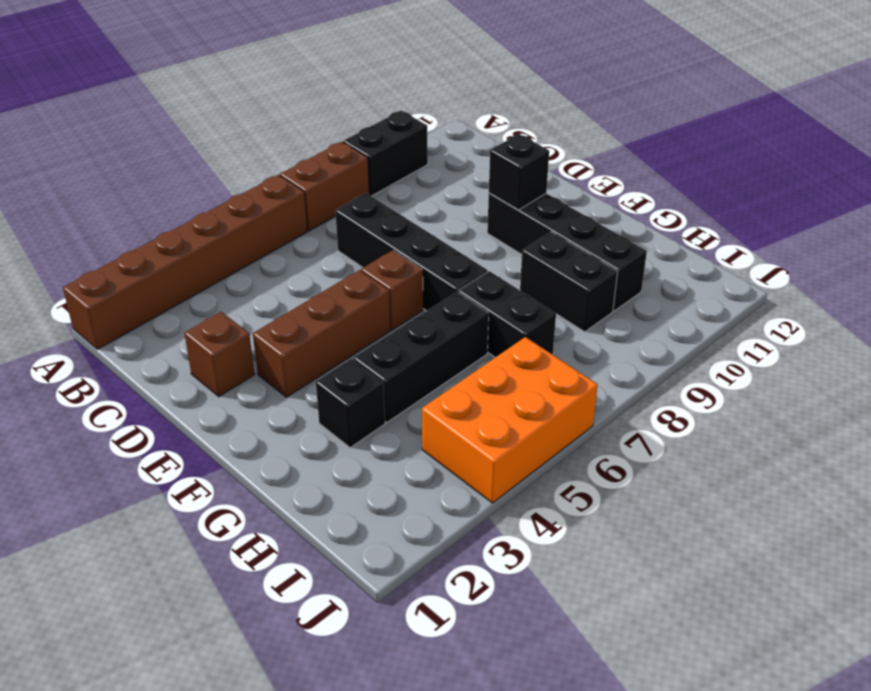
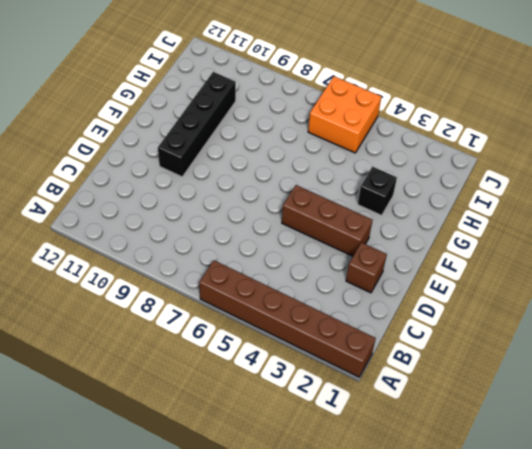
orange 2x2 brick [308,76,381,153] -> orange 2x3 brick [422,337,598,503]
none -> brown 1x2 brick [280,142,369,231]
none -> black 1x2 brick [343,111,428,196]
none -> black 1x4 brick [335,193,488,311]

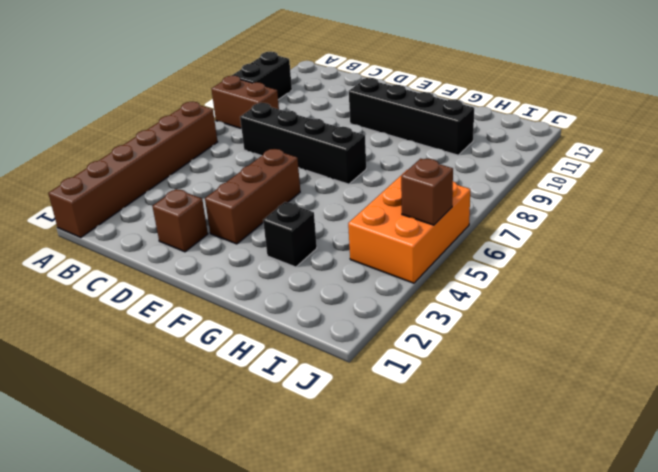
brown 1x2 brick [212,76,279,128] -> brown 1x2 brick turned to [280,142,369,231]
brown 1x1 brick [401,159,453,225] -> brown 1x1 brick moved to [361,250,423,330]
none -> black 1x3 brick [353,292,489,423]
none -> black 1x2 brick [458,271,556,357]
none -> black 1x2 brick [520,232,618,332]

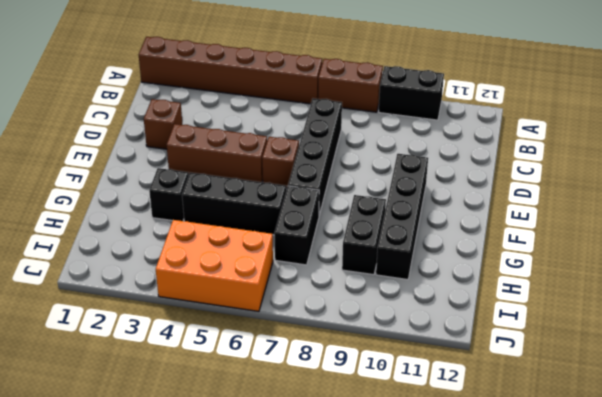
none -> black 1x1 brick [489,134,549,210]

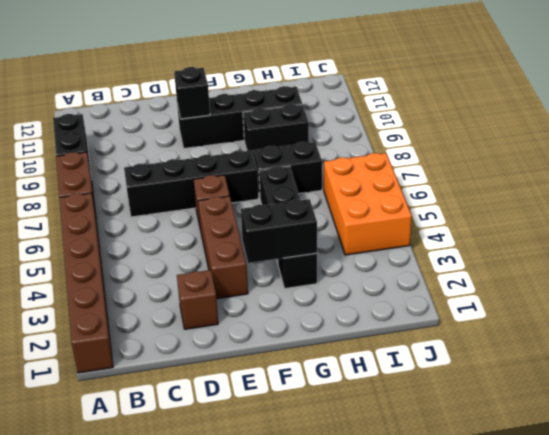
black 1x2 brick [241,199,317,263] -> none

